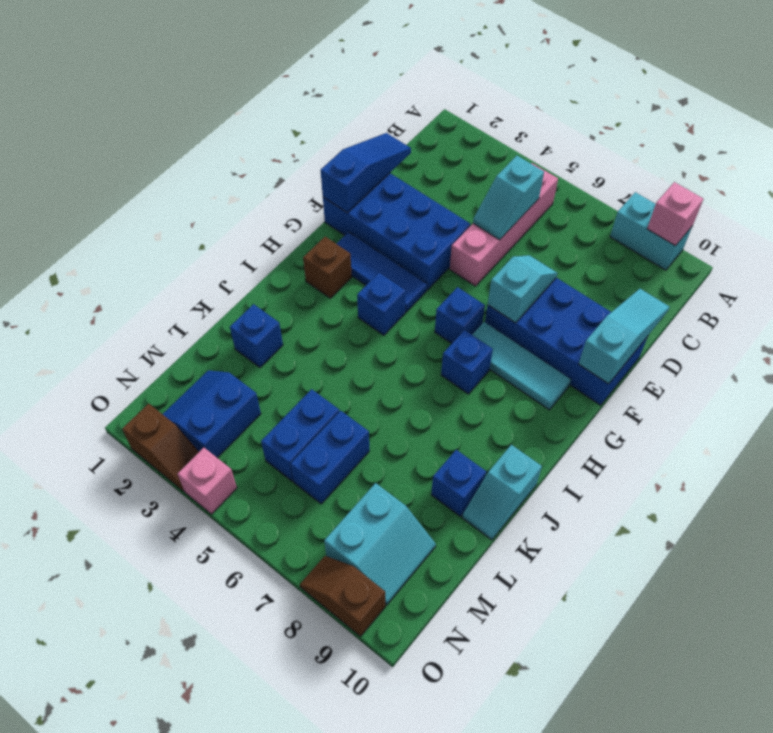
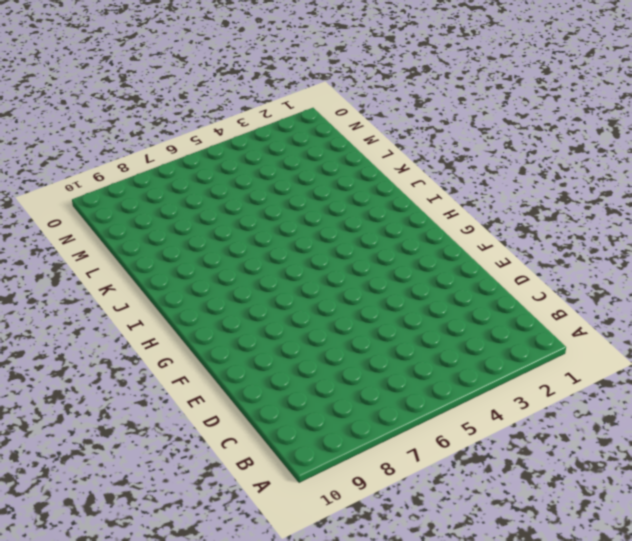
none -> cyan 1x2 brick [610,192,692,270]
none -> pink 1x4 brick [450,163,558,286]
none -> blue 2x4 brick [323,173,470,290]

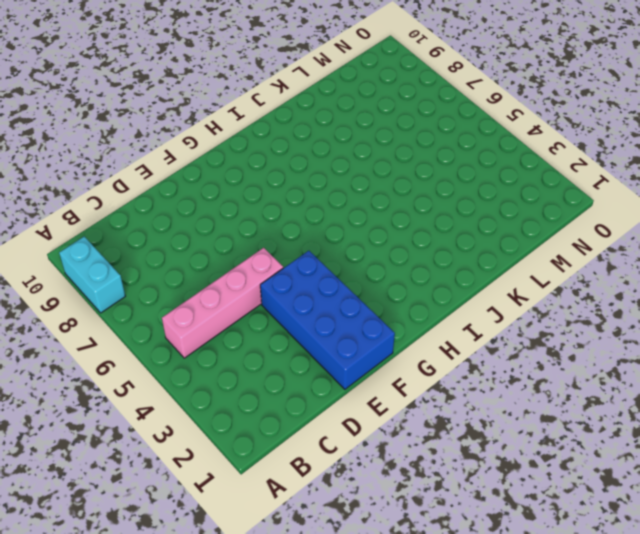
none -> blue 2x4 brick [485,278,648,405]
none -> blue 1x3 tile [336,232,427,312]
none -> blue 1x1 brick [435,287,485,344]

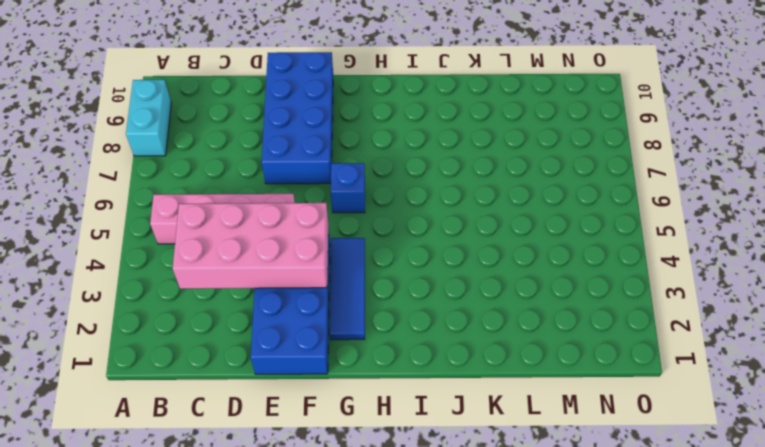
pink 2x4 brick [173,203,328,289] -> none
none -> cyan 1x3 tile [472,322,571,410]
none -> brown 1x1 brick [303,237,352,298]
none -> blue 1x1 brick [357,273,406,335]

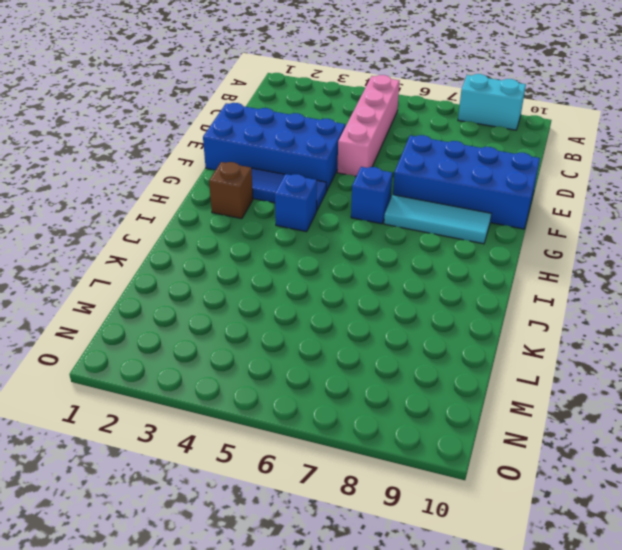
none -> blue 1x1 brick [441,330,493,394]
none -> cyan 1x2 slope [462,445,542,540]
none -> blue 1x1 brick [230,304,283,367]

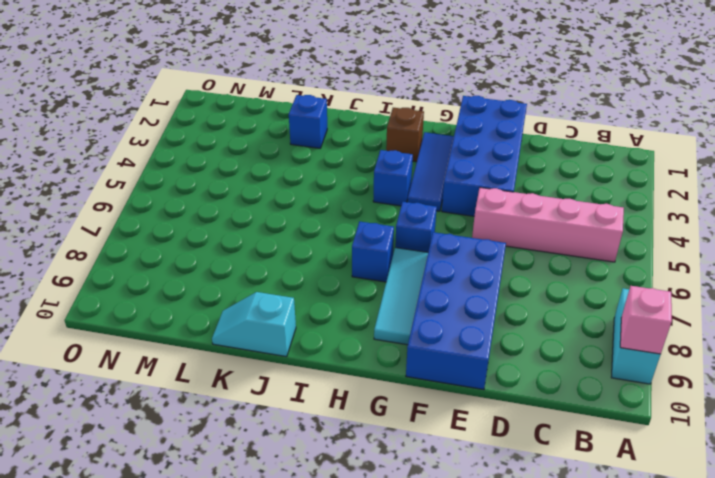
none -> blue 1x1 brick [431,450,486,517]
none -> blue 1x2 brick [261,389,339,481]
none -> blue 1x2 brick [290,411,369,504]

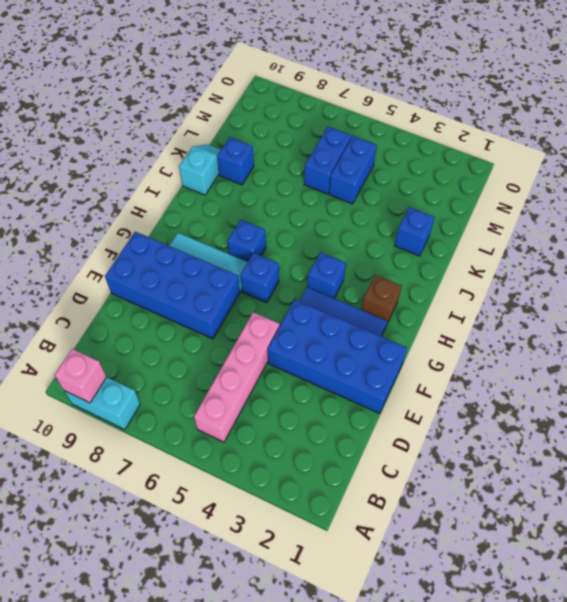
none -> blue 2x2 slope [163,371,261,458]
none -> cyan 2x2 slope [324,483,436,605]
none -> brown 1x2 slope [122,404,199,491]

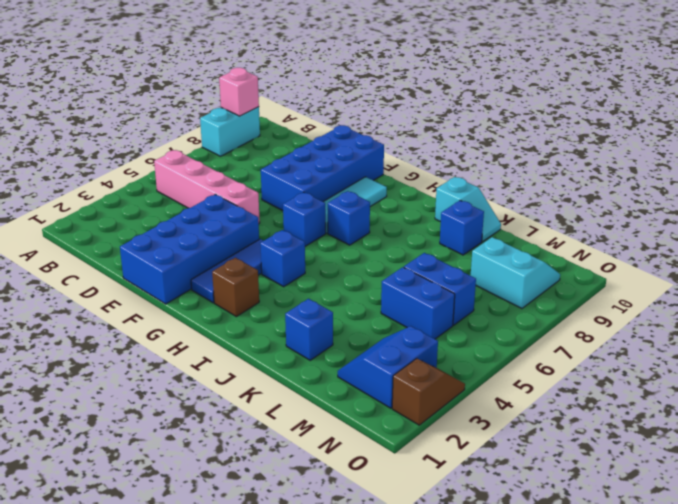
blue 2x2 slope [338,326,438,408] -> blue 2x2 slope turned to [163,371,261,458]
none -> pink 1x1 brick [178,448,237,514]
none -> brown 1x2 slope [300,556,385,636]
none -> cyan 1x2 slope [473,156,544,240]

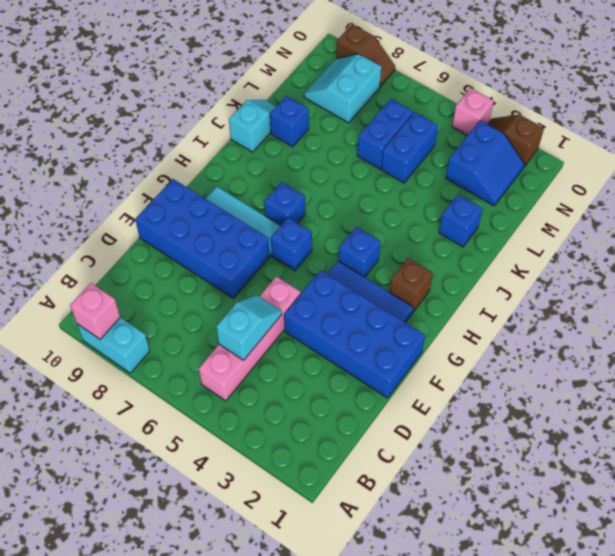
none -> blue 1x3 slope [321,133,411,213]
none -> cyan 1x3 slope [579,289,669,384]
none -> cyan 1x2 slope [488,255,558,323]

